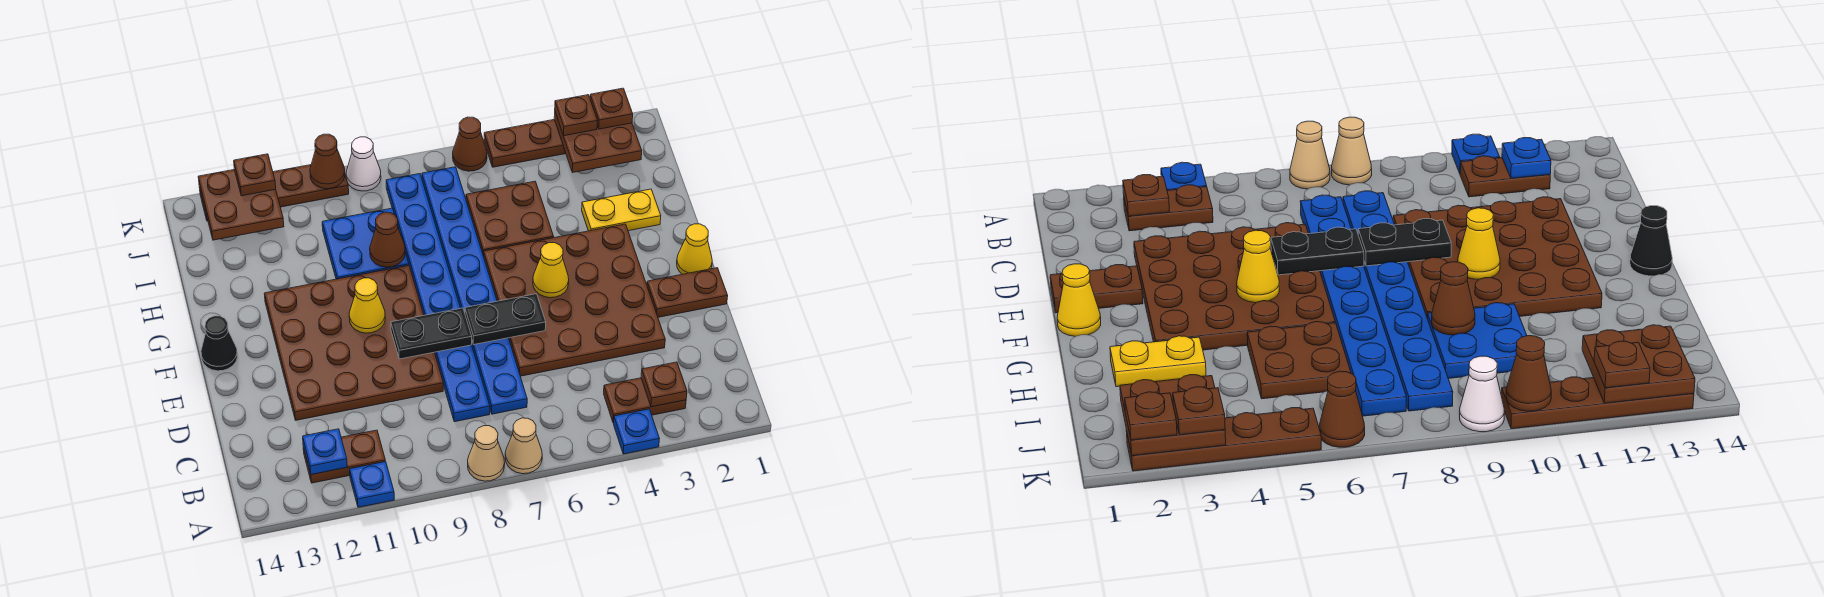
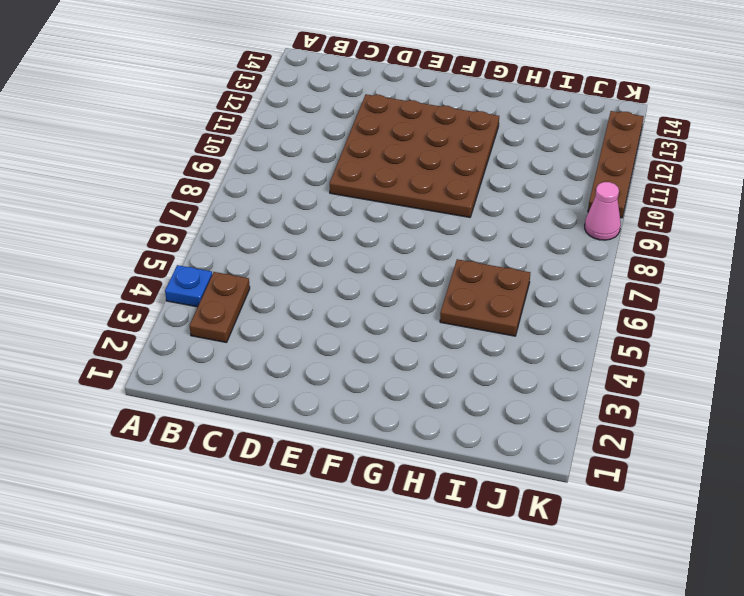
pink 1x1 cone [585,182,621,240] -> white 1x1 cone [346,137,381,191]
none -> tan 1x1 cone [505,418,542,474]
none -> tan 1x1 cone [468,426,505,481]
none -> blue 1x1 plate [350,462,394,507]
none -> brown 1x2 plate [303,430,386,483]

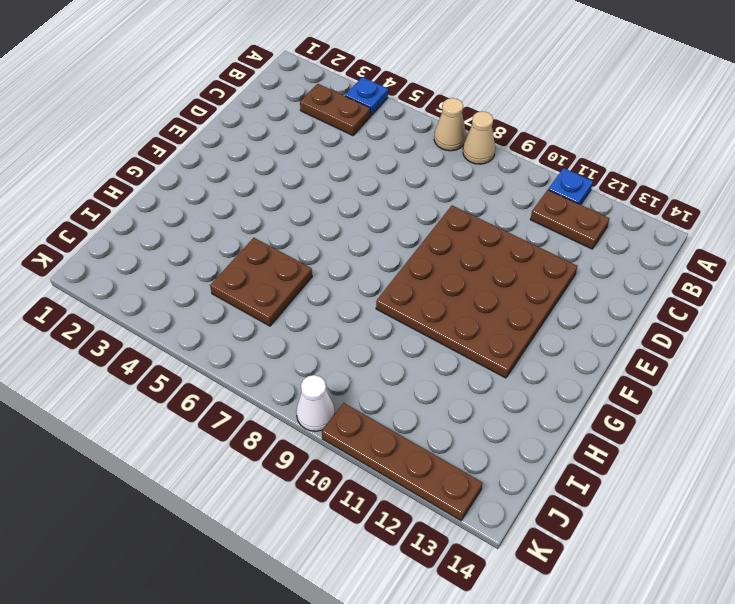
none -> blue 1x8 plate [422,167,527,414]
none -> blue 1x8 plate [386,174,490,422]
none -> brown 4x4 plate [484,224,665,376]
none -> brown 1x2 plate [647,268,728,317]

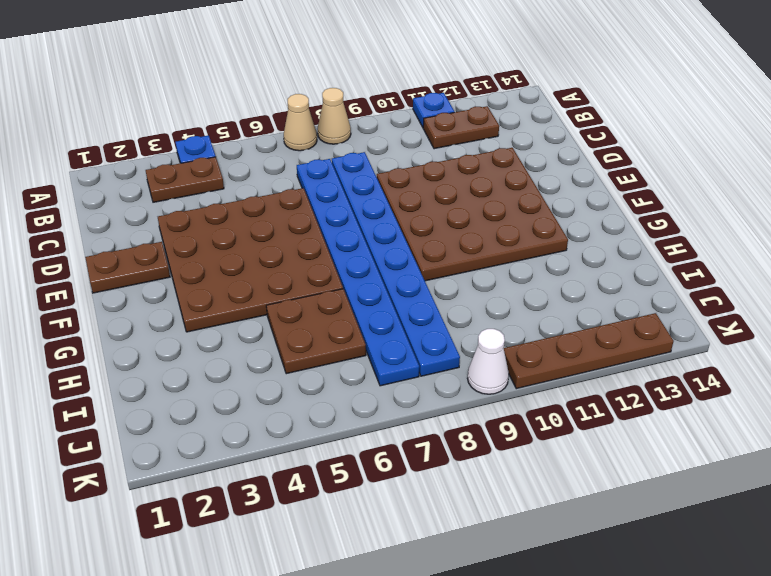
none -> yellow 1x1 cone [677,224,712,274]
none -> black 1x1 cone [201,316,237,371]
none -> yellow 1x2 plate [582,189,661,231]
none -> blue 2x2 plate [322,208,409,279]

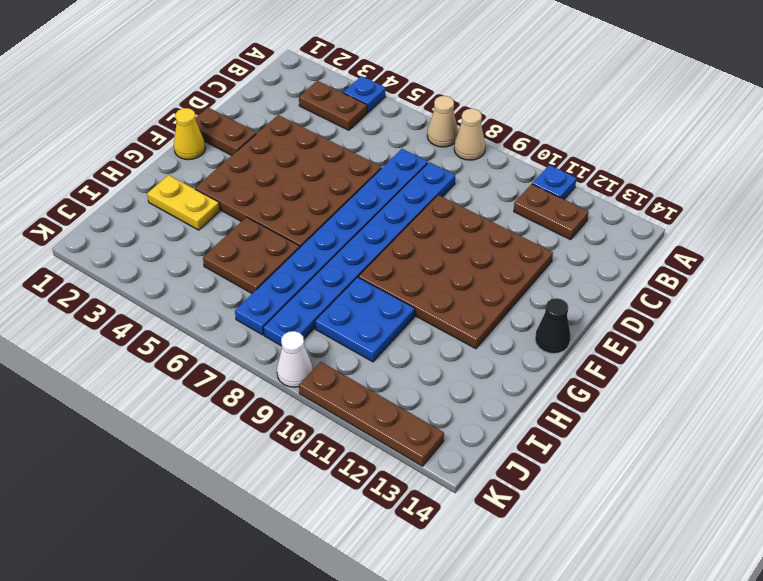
none -> brown 1x4 plate [484,120,566,167]
none -> brown 1x1 cone [453,117,487,171]
none -> brown 1x1 plate [641,362,687,407]
none -> blue 1x1 plate [303,429,347,475]

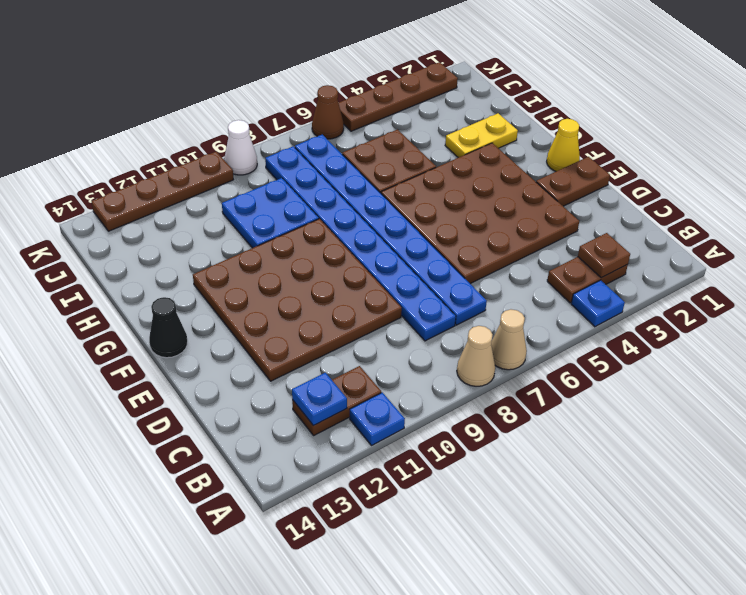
none -> black 1x2 plate [465,294,546,345]
none -> black 1x2 plate [391,308,472,359]
none -> yellow 1x1 cone [533,243,569,298]
none -> yellow 1x1 cone [349,278,385,333]

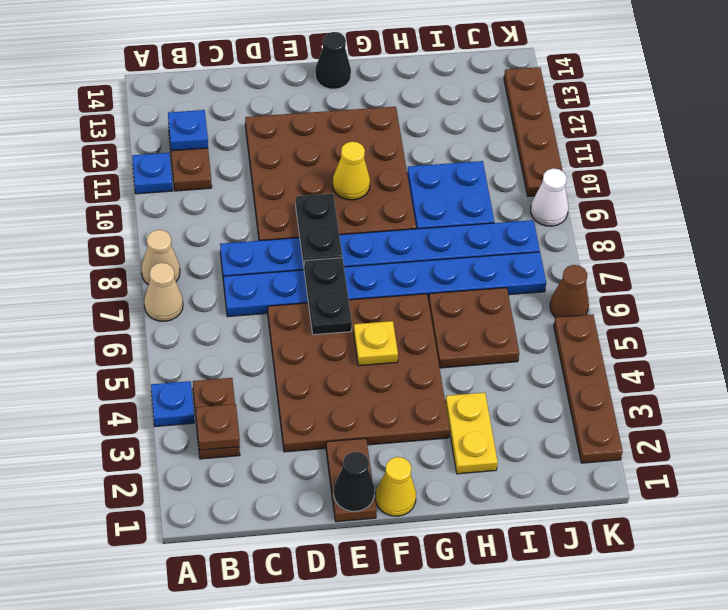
black 1x1 cone [334,452,374,511] -> none
yellow 1x1 plate [354,321,398,366] -> yellow 1x1 cone [533,243,569,298]
none -> brown 1x1 cone [370,212,405,267]
none -> brown 2x2 plate [554,112,642,172]
none -> brown 2x2 plate [198,170,284,240]
none -> brown 1x1 cone [310,134,345,189]

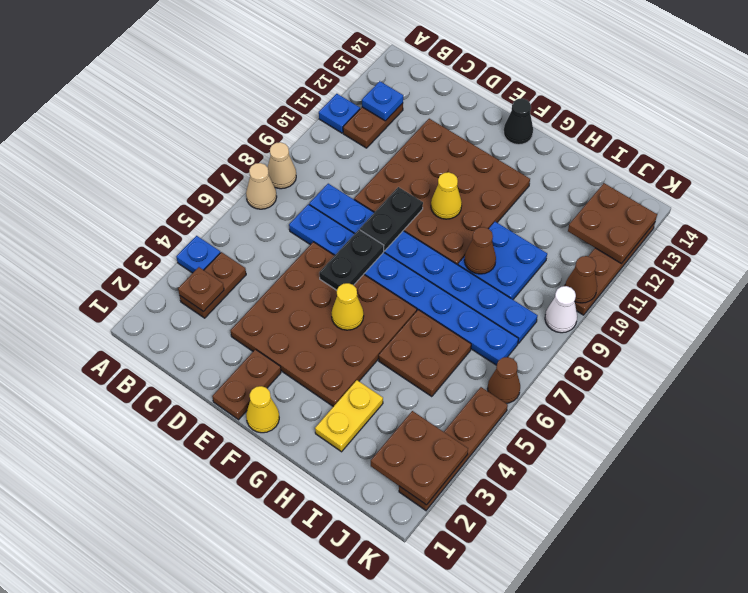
none -> brown 1x1 plate [590,88,633,129]
none -> brown 1x1 plate [555,95,597,136]
none -> brown 1x1 plate [234,154,276,196]

